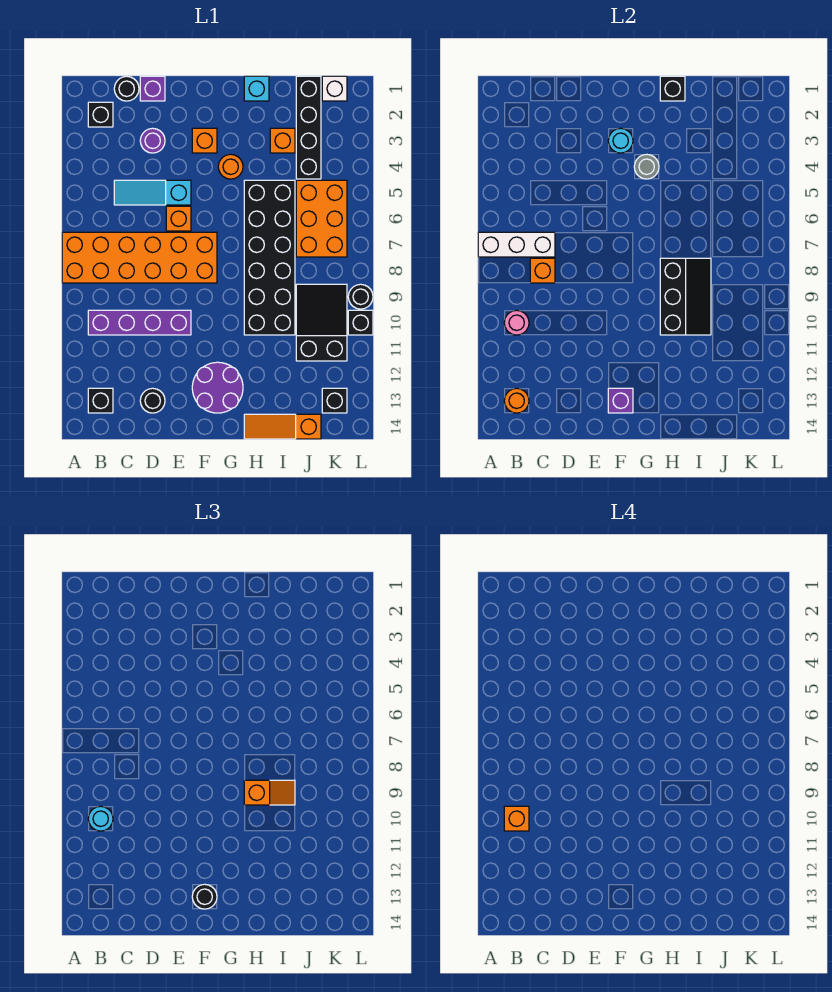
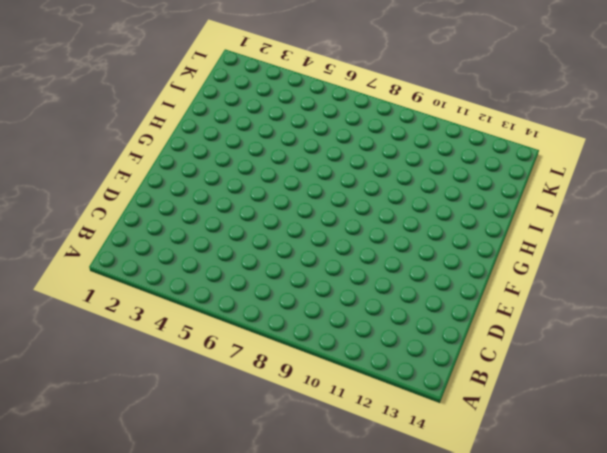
none -> orange 2x6 brick [62,232,217,283]
none -> black 1x1 brick [88,102,113,127]
none -> purple 1x4 brick [88,310,191,335]
none -> black 1x1 brick [88,388,113,413]

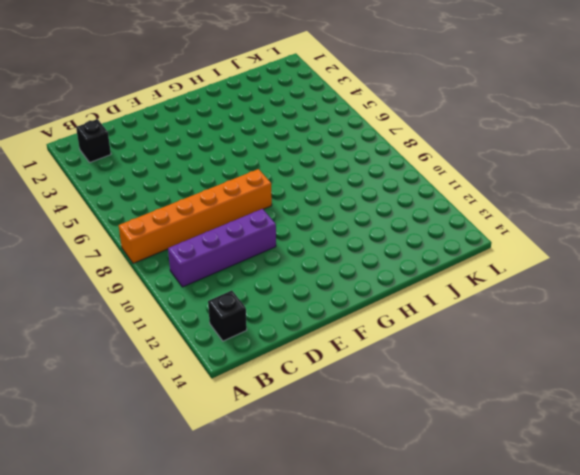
orange 1x6 brick [119,169,272,263] -> orange 2x6 brick [62,232,217,283]
none -> black 1x1 round brick [114,76,139,101]
none -> cyan 1x3 slope [114,180,191,205]
none -> purple 1x1 brick [140,76,165,101]
none -> purple 1x1 round brick [140,128,165,153]

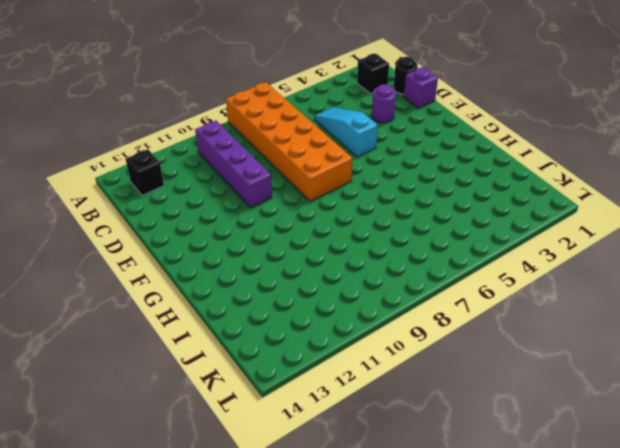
none -> black 1x1 round brick [140,388,165,413]
none -> orange 1x1 brick [166,206,191,231]
none -> orange 1x1 brick [192,128,217,153]
none -> purple 2x2 round brick [192,362,243,413]

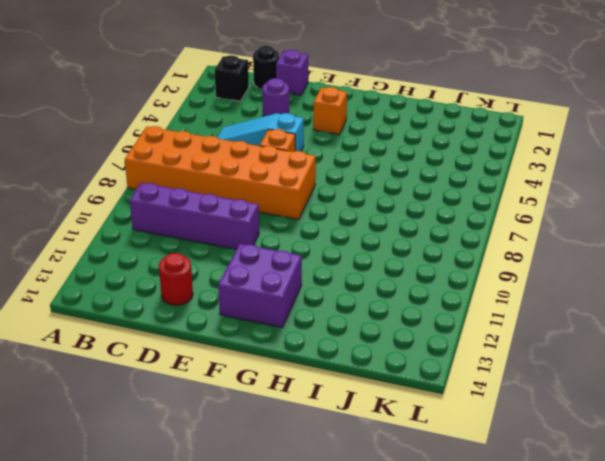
red 1x1 round brick [159,253,193,305] -> black 1x1 round brick [140,388,165,413]
purple 2x2 brick [218,244,302,327] -> purple 2x2 round brick [192,362,243,413]
none -> black 1x1 brick [88,388,113,413]
none -> orange 1x1 round brick [218,154,243,179]
none -> cyan 1x1 brick [244,76,269,101]
none -> black 2x6 brick [244,180,295,335]

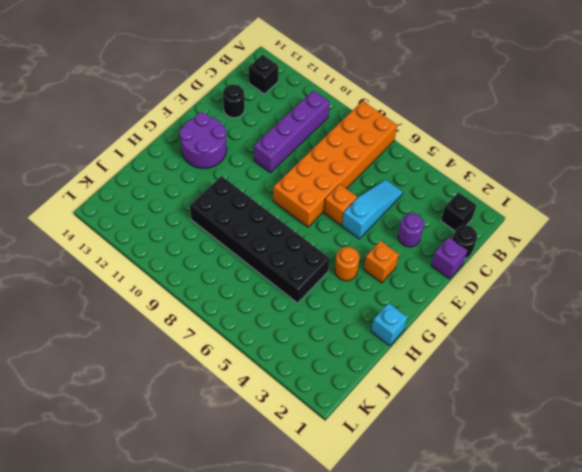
none -> orange 1x3 slope [244,414,321,439]
none -> orange 1x1 brick [270,128,295,153]
none -> black 1x4 brick [296,76,321,179]
none -> orange 2x3 brick [296,180,347,257]

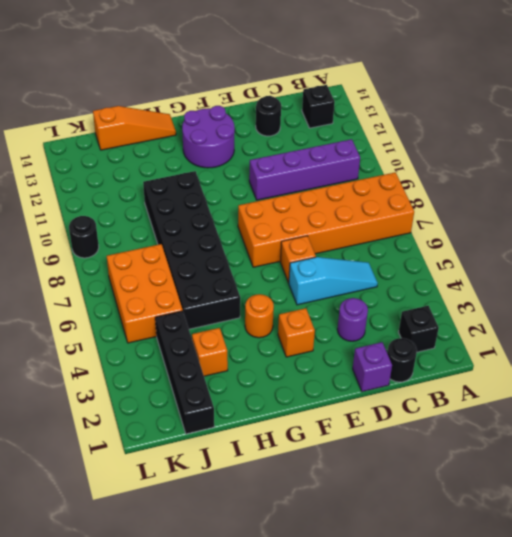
none -> cyan 1x1 brick [244,76,269,101]
none -> black 2x3 slope [296,284,347,361]
none -> white 1x1 brick [322,76,347,101]
none -> black 1x1 brick [322,388,347,413]

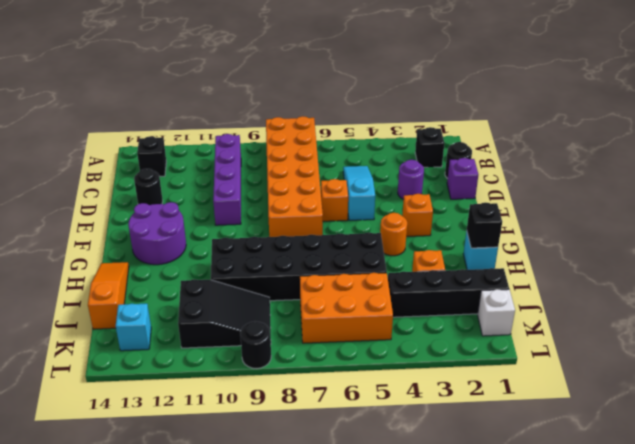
cyan 1x1 brick [116,304,151,351] -> black 1x1 brick [322,388,347,413]
none -> black 1x1 brick [348,310,373,335]
none -> white 1x3 brick [478,232,555,257]
none -> pink 1x1 round brick [504,310,529,335]
none -> orange 1x1 round brick [504,388,529,413]

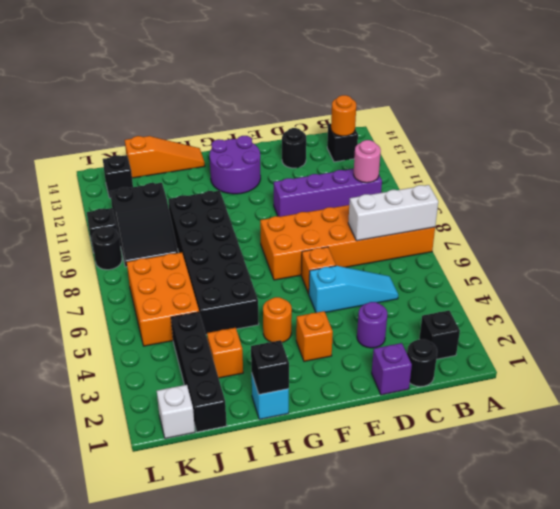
none -> orange 1x1 brick [530,258,555,283]
none -> cyan 1x1 round brick [608,128,633,153]
none -> purple 1x1 brick [608,388,633,413]
none -> grey 1x1 round brick [634,154,659,179]

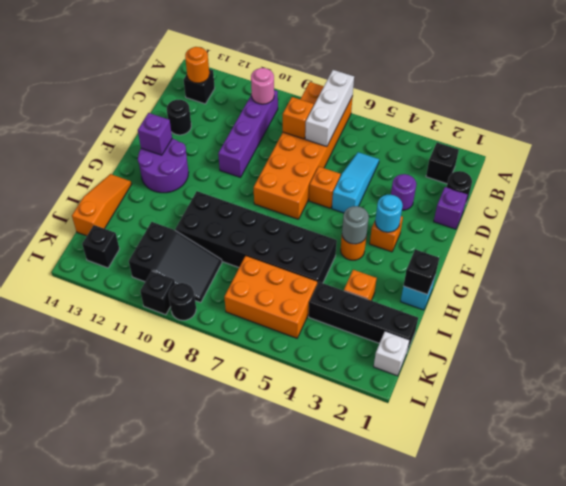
none -> black 2x3 slope [660,258,711,335]
none -> cyan 1x1 round brick [88,806,113,831]
none -> black 1x1 round brick [192,884,217,909]
none -> orange 1x2 slope [244,780,295,805]

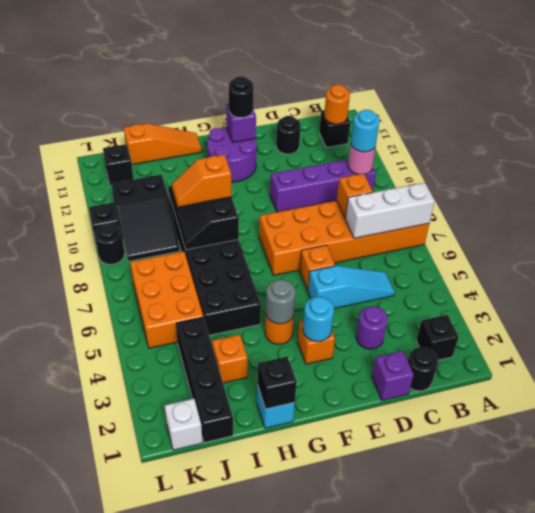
none -> orange 1x1 brick [504,806,529,831]

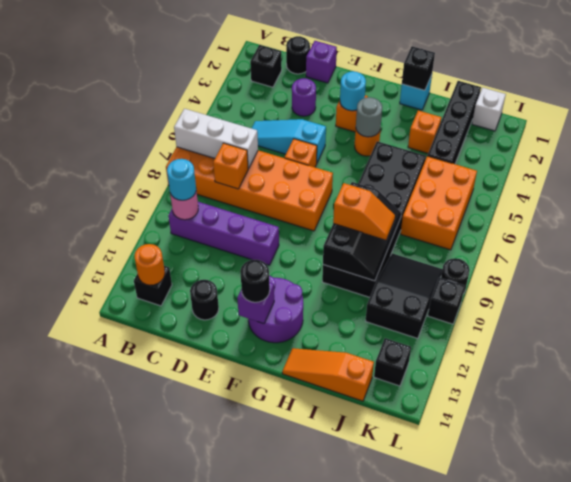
none -> orange 1x1 brick [504,806,529,831]

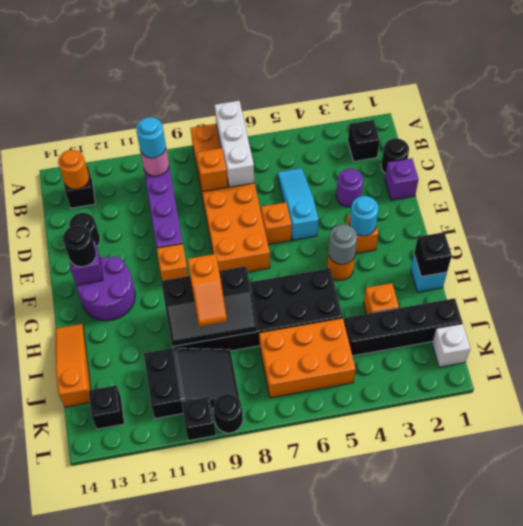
orange 1x1 brick [157,244,188,280] -> orange 1x1 brick moved to [504,806,529,831]

